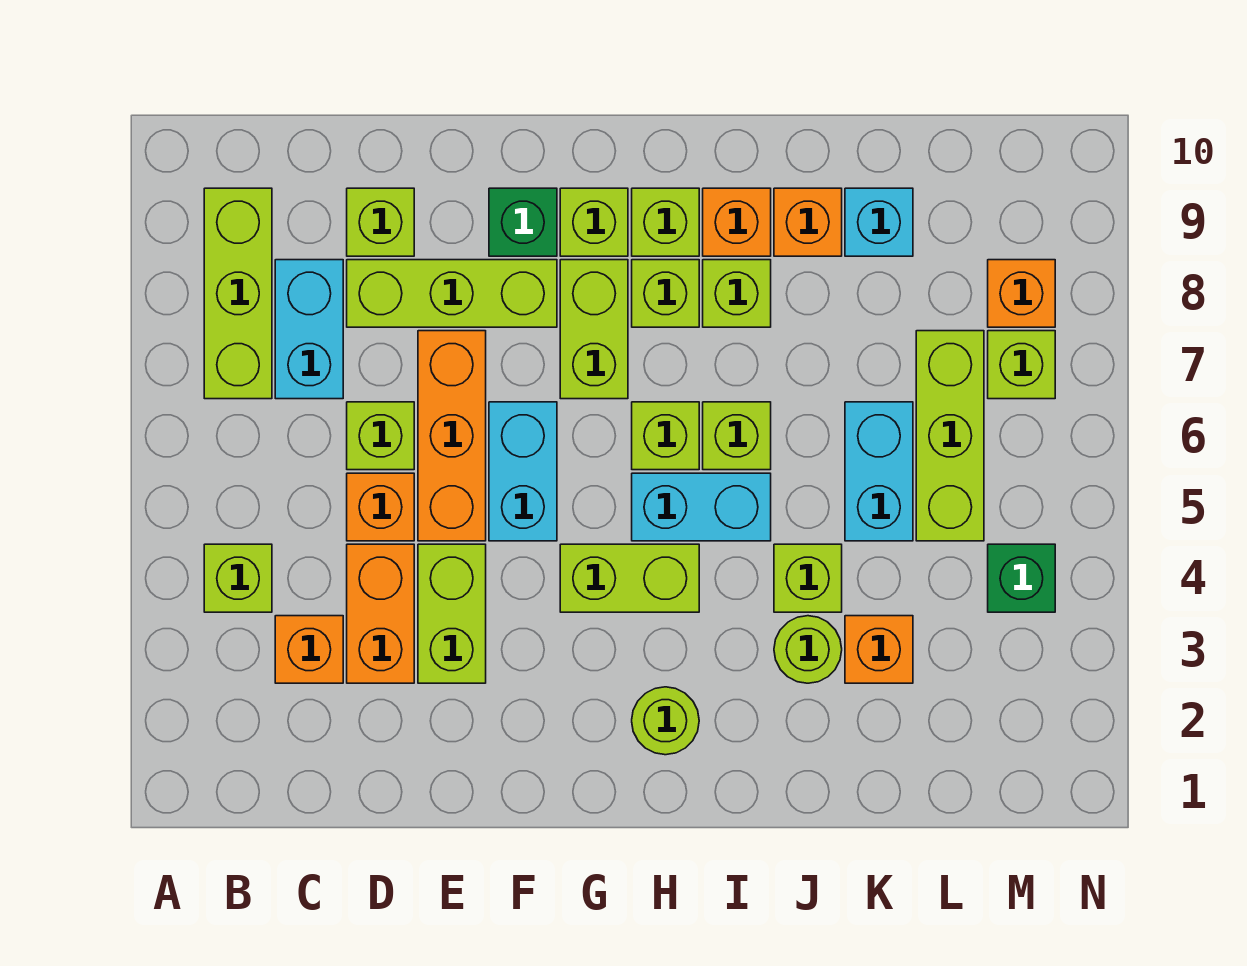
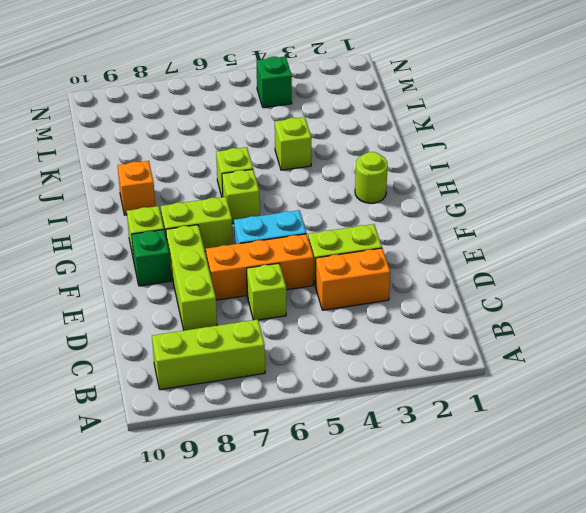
none -> lime 1x1 brick [204,544,272,612]
none -> orange 1x1 brick [275,616,343,683]
none -> cyan 1x2 brick [275,260,343,399]
none -> orange 1x1 brick [347,473,414,541]

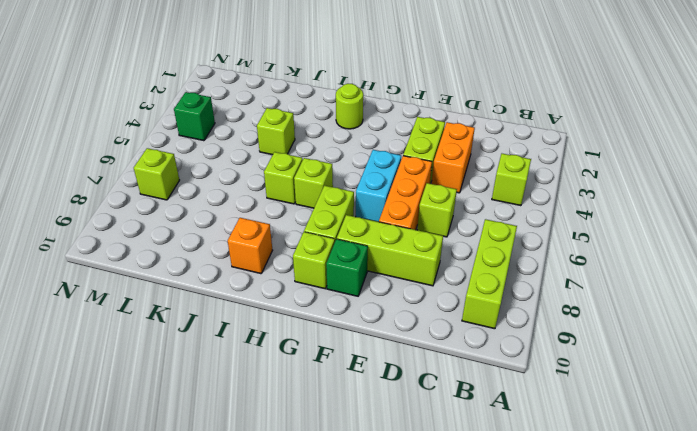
none -> orange 1x1 brick [275,616,343,683]
none -> cyan 1x2 brick [275,260,343,399]
none -> orange 1x1 brick [347,473,414,541]
none -> lime 1x1 brick [347,188,414,256]

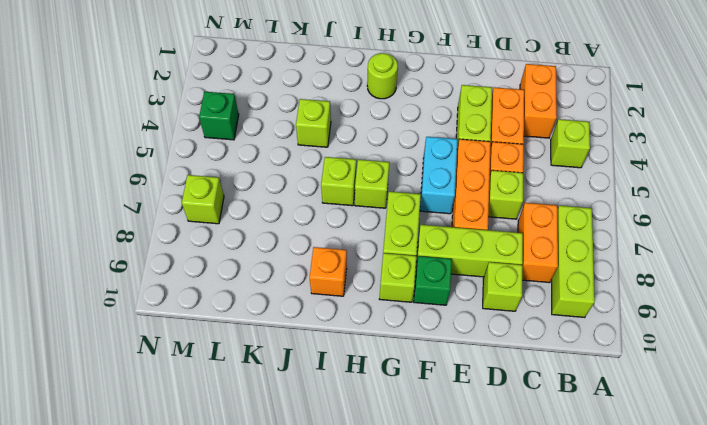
orange 1x2 brick [520,64,557,138] -> orange 1x1 brick [275,616,343,683]
orange 1x2 brick [518,203,558,283] -> cyan 1x2 brick [275,260,343,399]
none -> lime 1x2 brick [560,544,699,612]
none -> cyan 1x2 brick [632,473,771,541]
none -> lime 1x1 brick [632,260,699,327]
none -> lime 1x1 brick [632,188,699,256]

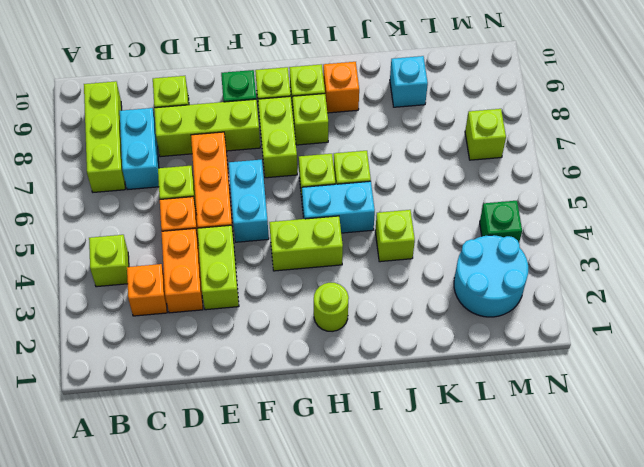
cyan 2x2 round brick [454,235,528,317] -> none
none -> lime 1x1 brick [703,260,771,327]
none -> lime 1x1 round brick [774,616,842,683]
none -> orange 1x1 brick [774,188,842,256]
none -> orange 1x1 brick [845,616,913,683]

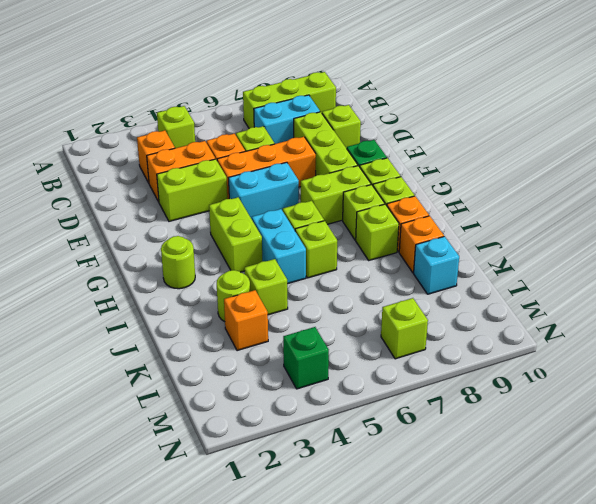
none -> cyan 1x2 brick [845,402,913,541]
none -> lime 1x3 brick [916,331,984,541]
none -> orange 1x1 brick [988,260,1055,327]

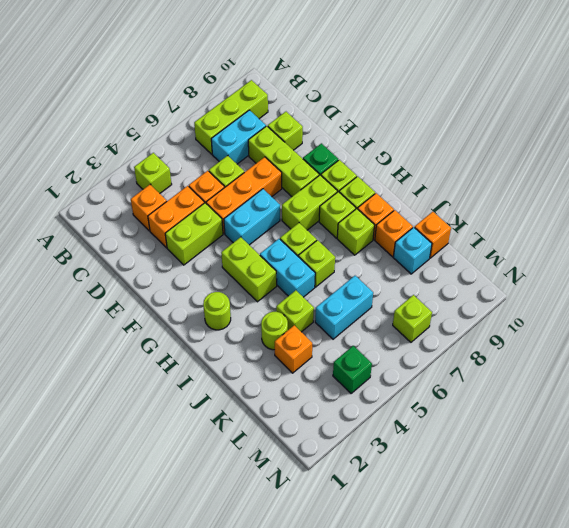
orange 1x1 brick [415,212,451,258] -> orange 1x1 brick moved to [988,260,1055,327]
none -> lime 1x3 brick [916,331,984,541]

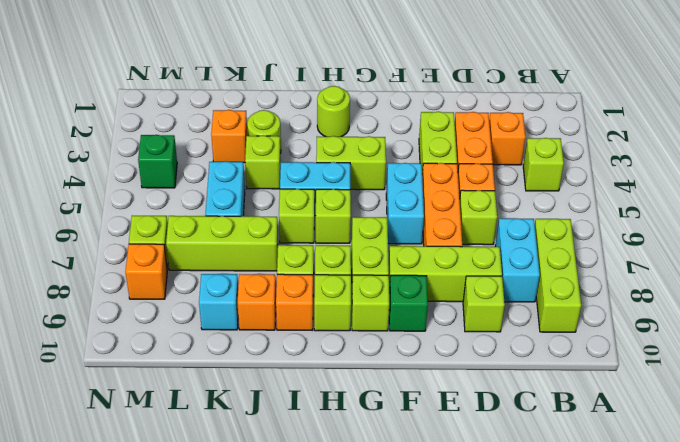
lime 1x3 brick [166,216,278,271] -> lime 1x3 brick turned to [916,331,984,541]

